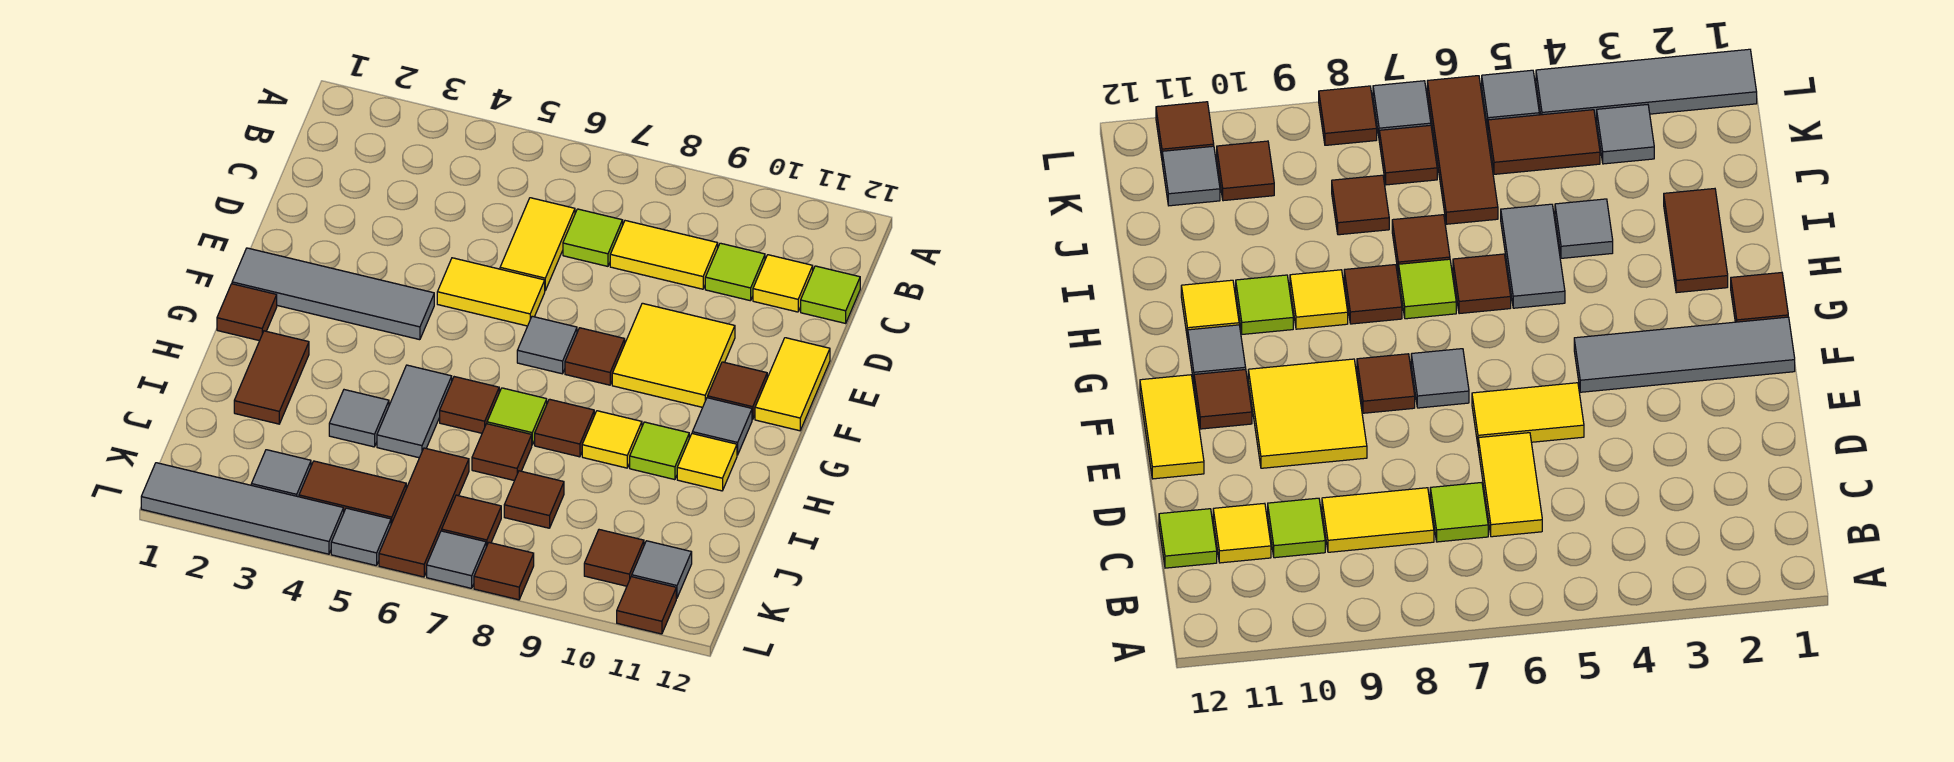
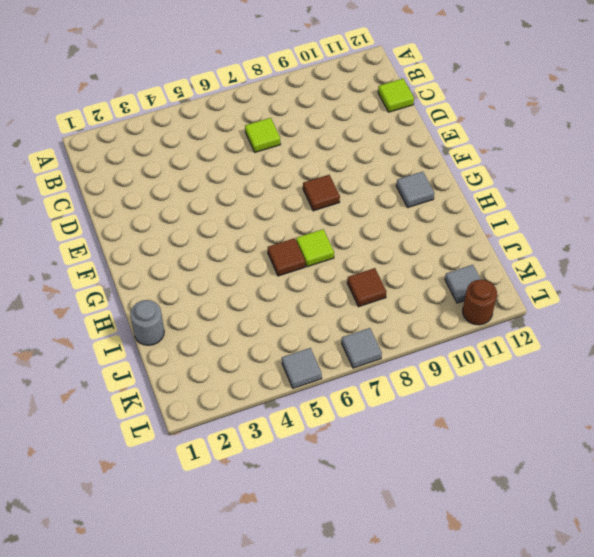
grey 1x1 round brick [130,300,164,345] -> none
brown 1x1 round brick [463,280,497,325] -> brown 1x1 tile [617,577,676,634]
none -> yellow 1x2 tile [500,198,575,290]
none -> yellow 1x2 tile [610,221,718,289]
none -> lime 1x1 tile [705,243,765,301]
none -> yellow 1x1 tile [753,255,813,312]

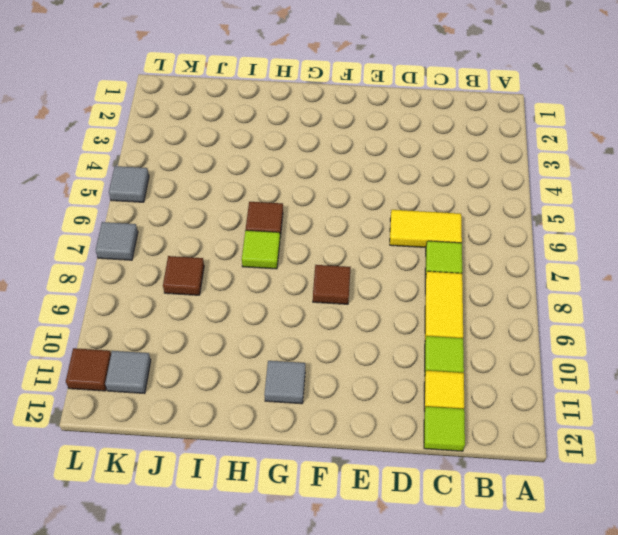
none -> yellow 1x2 tile [437,258,545,326]
none -> yellow 2x2 tile [612,303,735,407]
none -> yellow 1x2 tile [755,338,830,431]
none -> grey 1x4 tile [232,248,434,340]

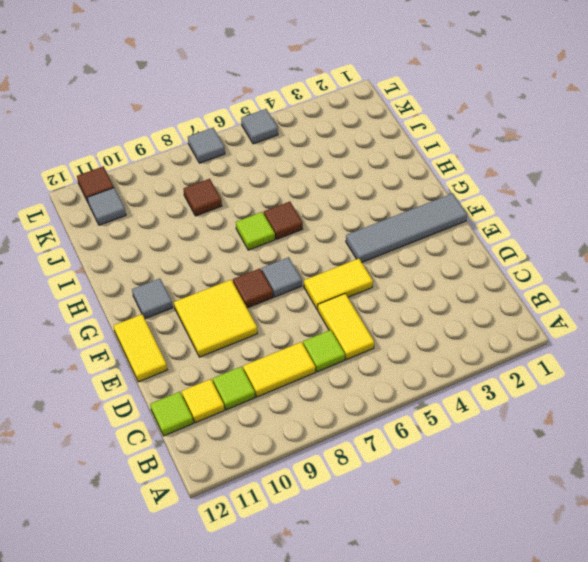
none -> brown 1x1 tile [708,362,767,419]
none -> brown 1x1 tile [217,284,277,341]
none -> brown 1x2 tile [234,331,309,424]
none -> grey 1x2 tile [377,365,452,458]

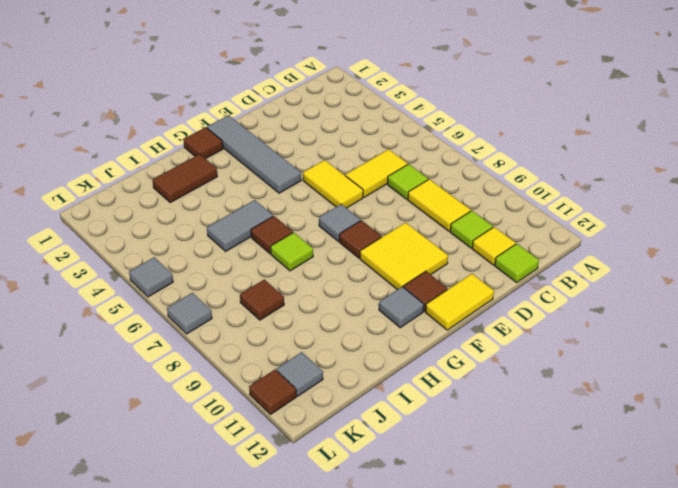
none -> brown 1x1 tile [535,399,594,457]
none -> yellow 1x1 tile [582,411,642,468]
none -> lime 1x1 tile [630,422,689,480]
none -> yellow 1x1 tile [677,434,737,491]

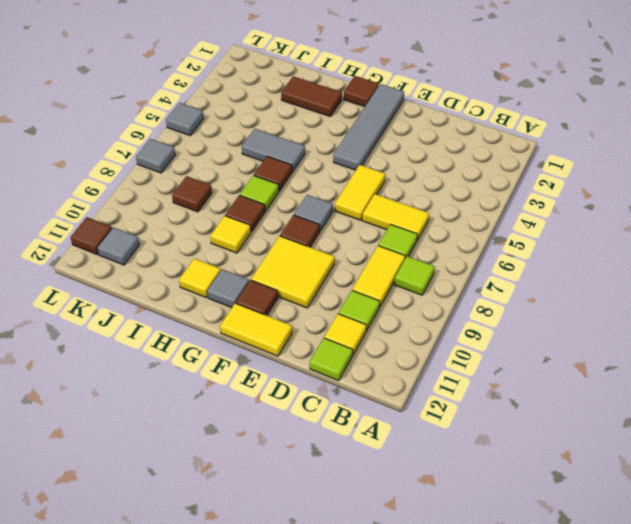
lime 1x1 tile [394,256,435,295] -> lime 1x1 tile moved to [630,422,689,480]
none -> grey 1x1 tile [329,390,389,447]
none -> brown 1x1 tile [472,424,532,481]
none -> brown 1x3 tile [379,448,469,577]
none -> grey 1x1 tile [251,450,311,497]

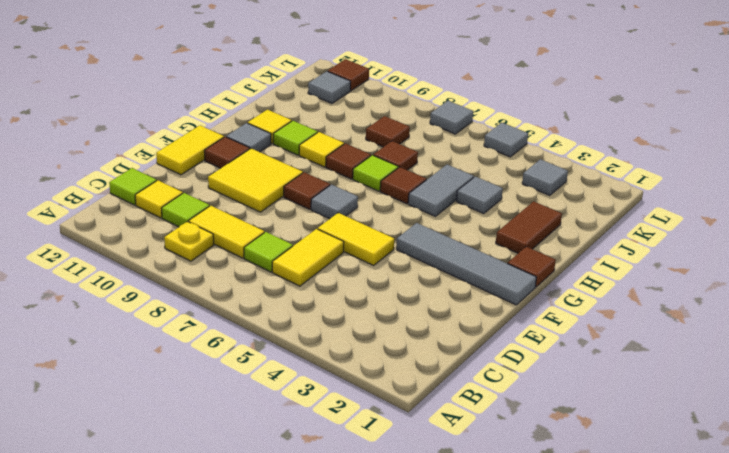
yellow 1x1 plate [164,222,214,261] -> none
none -> brown 1x3 tile [379,448,469,577]
none -> brown 1x2 tile [299,461,406,524]
none -> brown 1x1 tile [442,495,501,547]
none -> brown 1x1 tile [584,530,644,586]

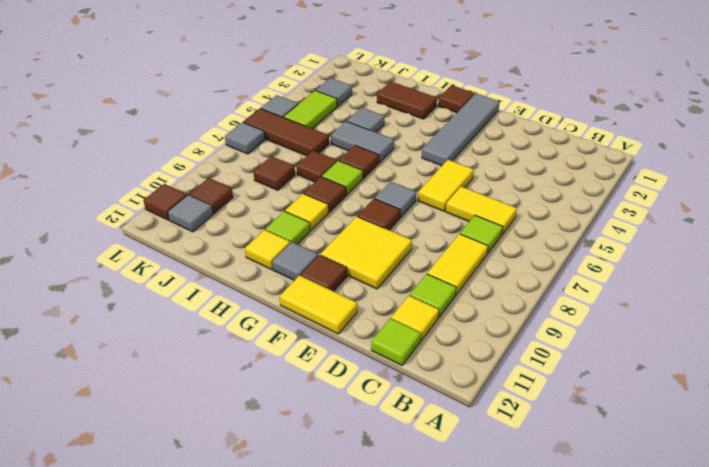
lime 1x2 tile [283,91,337,129] -> brown 1x2 tile [299,461,406,524]
none -> brown 1x1 tile [442,495,501,547]
none -> grey 1x4 tile [141,463,344,554]
none -> brown 1x1 tile [474,543,534,600]

